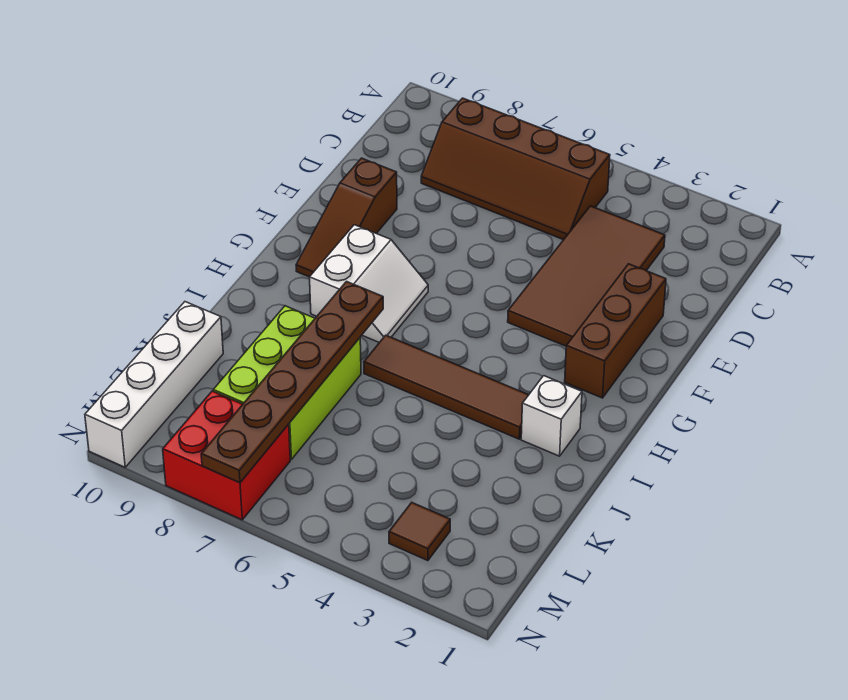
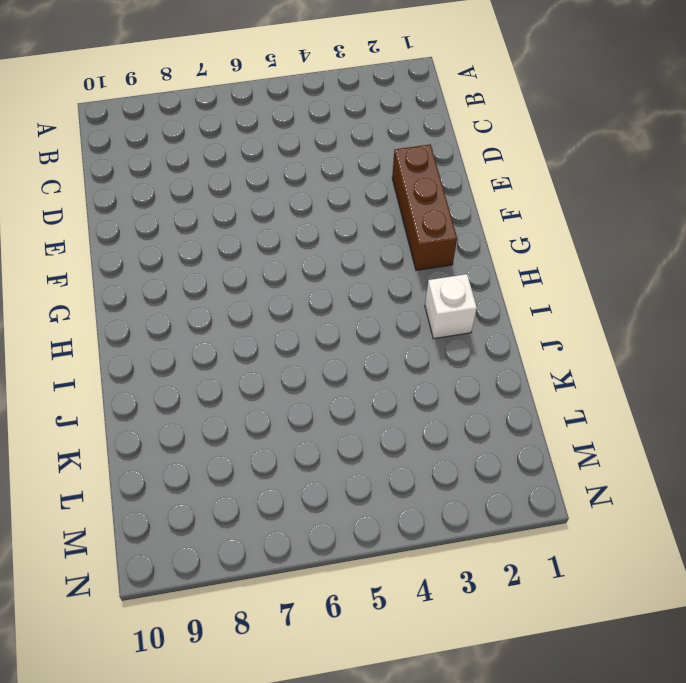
none -> brown 2x4 slope [421,98,610,240]
none -> brown 2x4 tile [508,206,665,346]
none -> brown 1x3 slope [296,158,397,277]

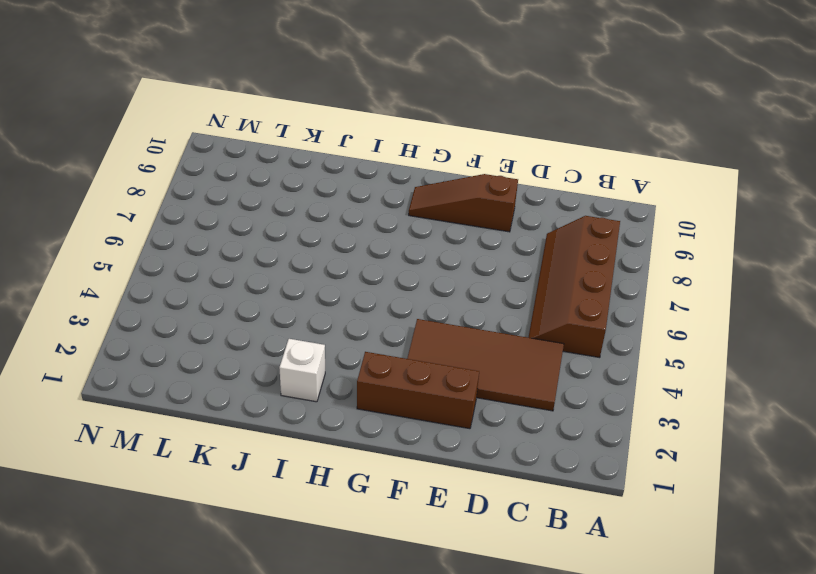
none -> white 2x2 slope [310,225,428,343]
none -> brown 1x4 tile [364,335,528,439]
none -> lime 2x3 brick [213,306,361,460]

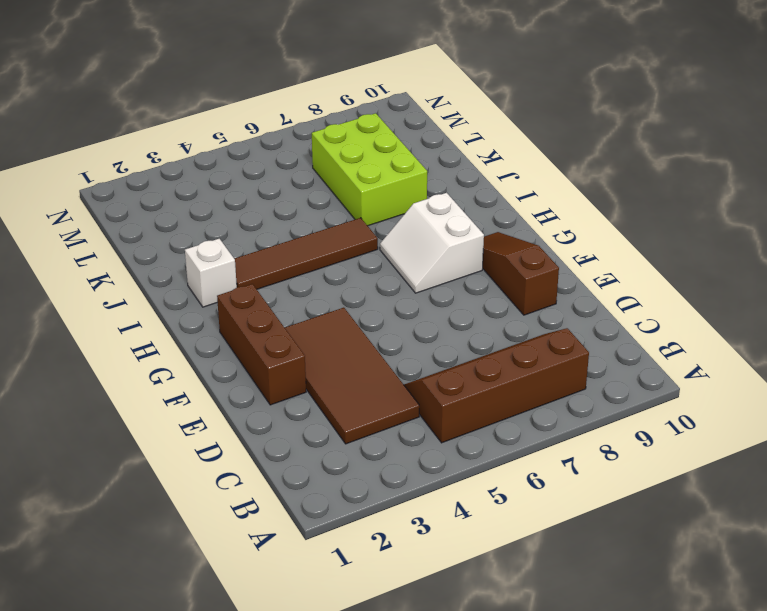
none -> white 1x4 brick [85,302,223,467]
none -> brown 1x1 tile [389,503,450,561]
none -> red 2x2 brick [163,391,290,520]

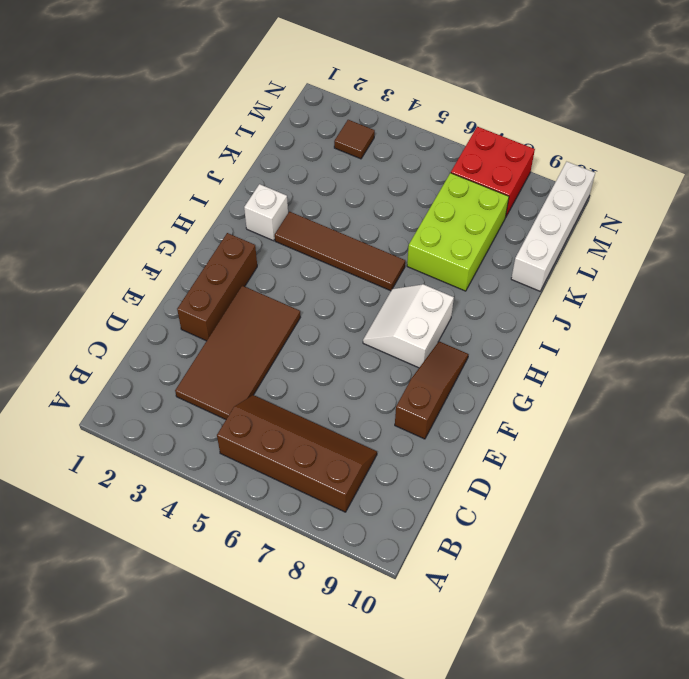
none -> brown 1x6 plate [201,282,383,483]

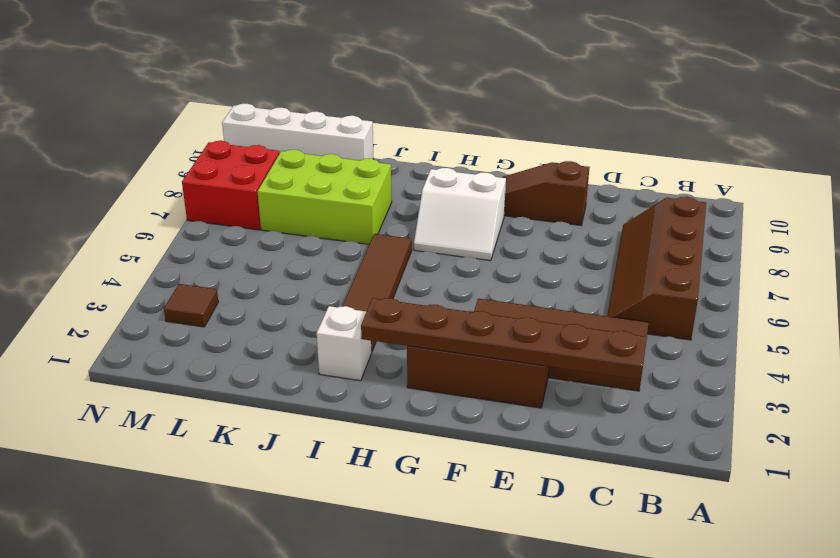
brown 1x6 plate [361,298,647,380] -> brown 1x6 plate moved to [201,282,383,483]

